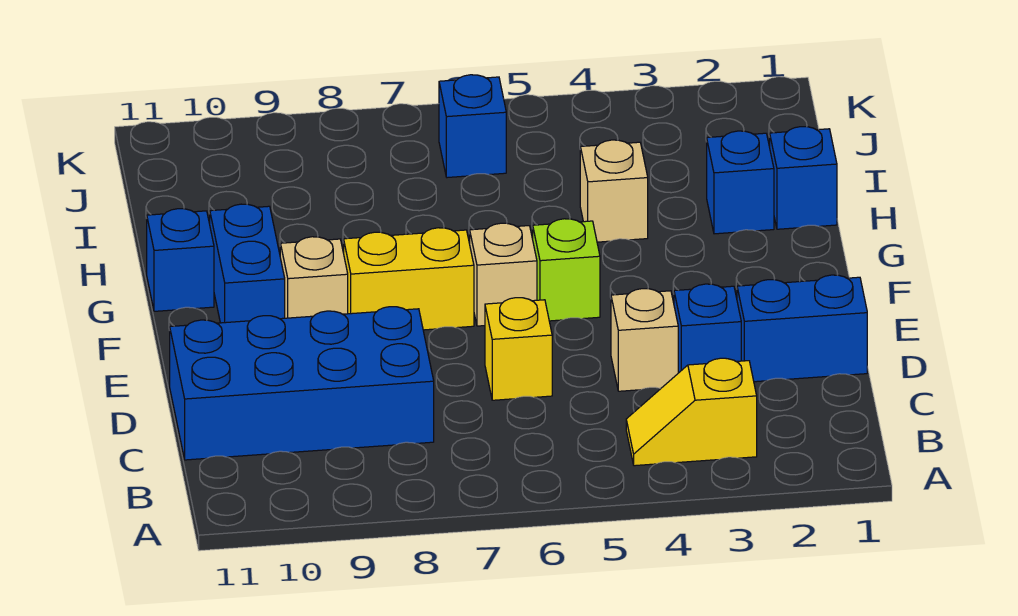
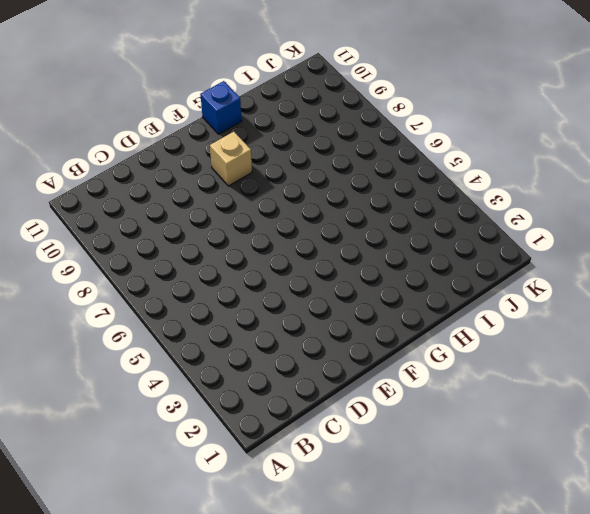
none -> yellow 1x2 slope [626,358,757,466]
none -> blue 2x4 brick [170,307,434,460]
none -> blue 1x2 brick [737,275,867,382]

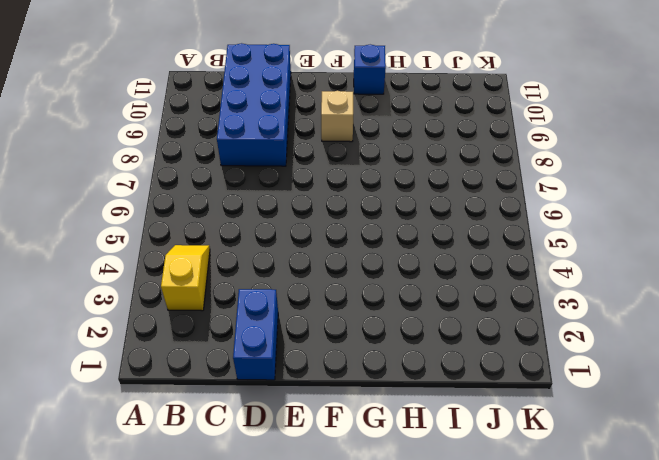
none -> blue 1x1 brick [674,284,741,373]
none -> tan 1x1 brick [611,289,678,391]
none -> yellow 1x1 brick [485,298,552,400]

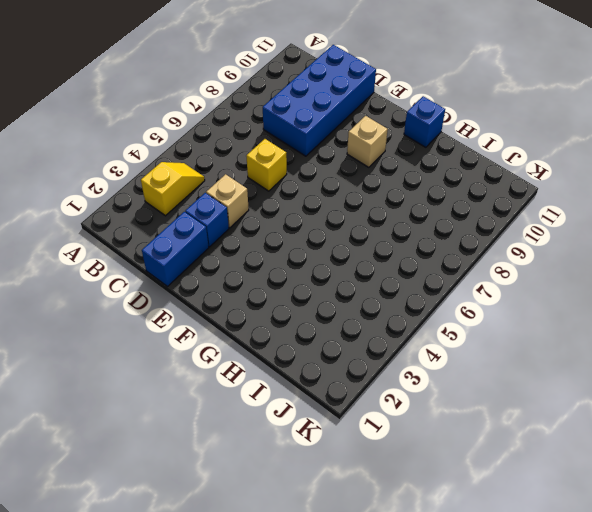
none -> lime 1x1 brick [533,219,600,321]
none -> tan 1x1 brick [470,223,537,326]
none -> yellow 1x2 brick [344,228,474,330]

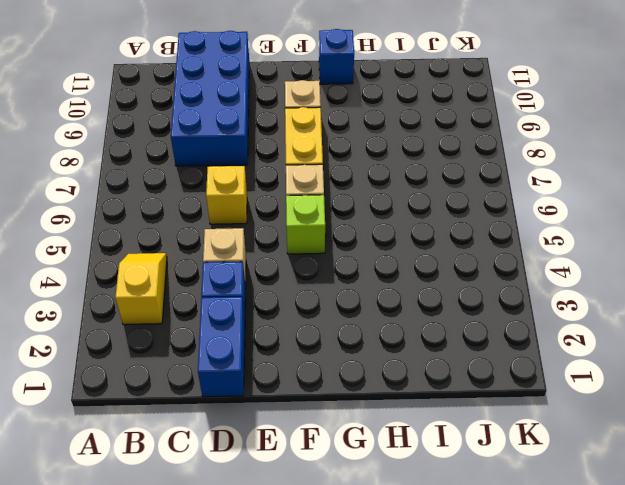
none -> blue 1x2 brick [210,204,285,323]
none -> blue 1x1 brick [770,127,837,229]
none -> blue 1x1 brick [707,131,774,234]

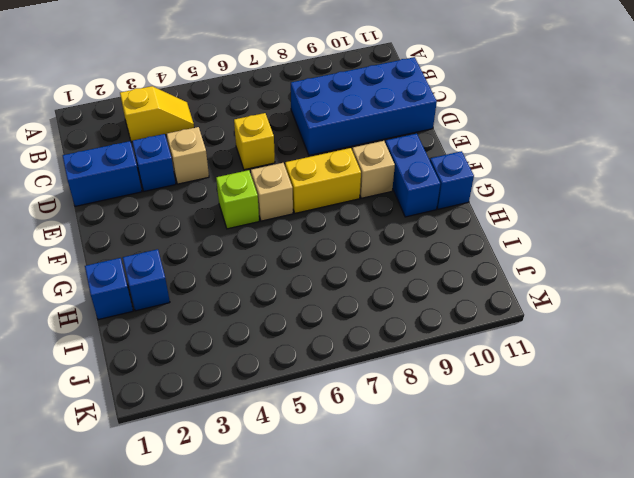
none -> tan 1x1 brick [580,140,648,242]
none -> blue 1x1 brick [439,75,506,178]

